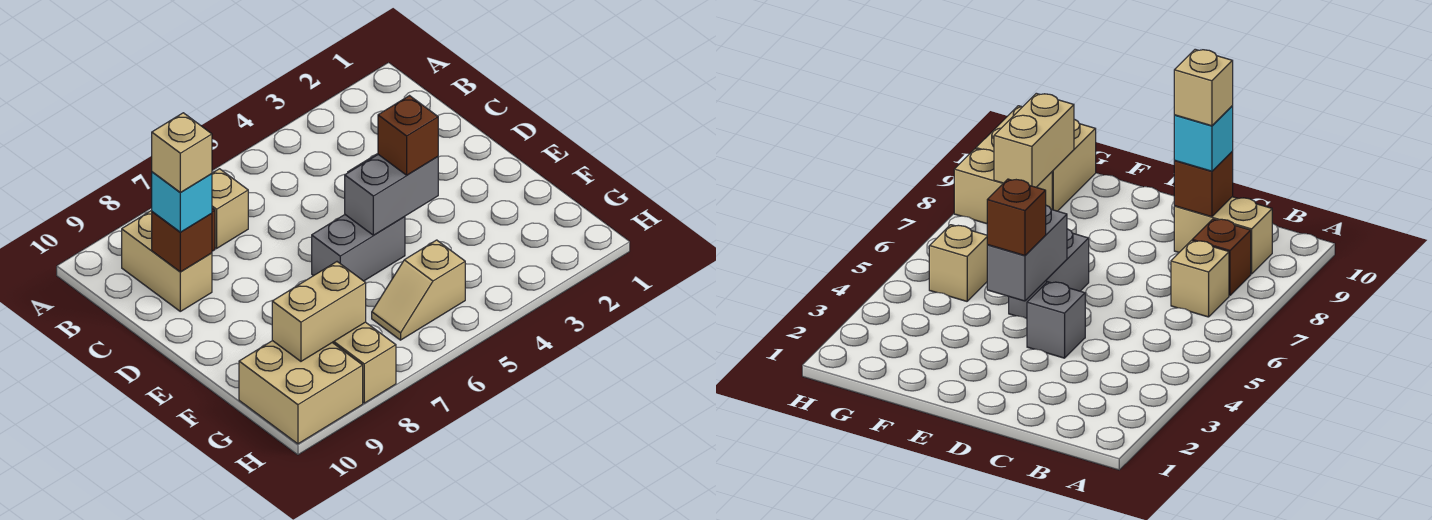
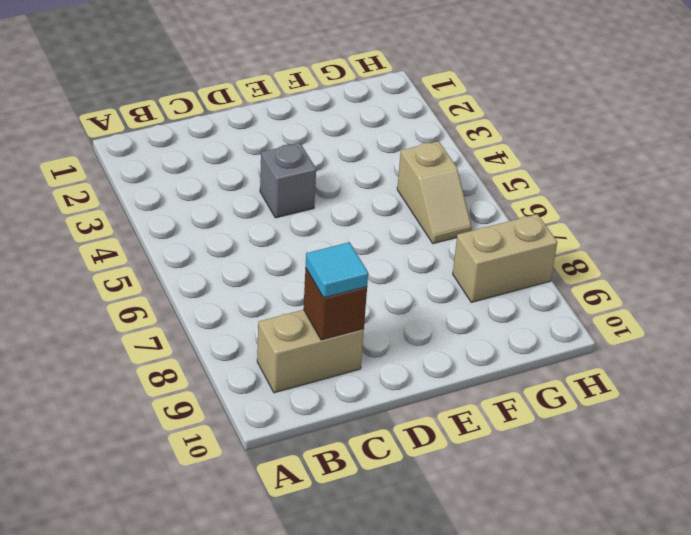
cyan 1x1 tile [306,242,368,298] -> cyan 1x1 brick [152,172,212,232]
none -> tan 1x1 brick [212,169,248,248]
none -> brown 1x1 brick [1192,219,1251,295]
none -> grey 1x2 brick [312,215,405,281]

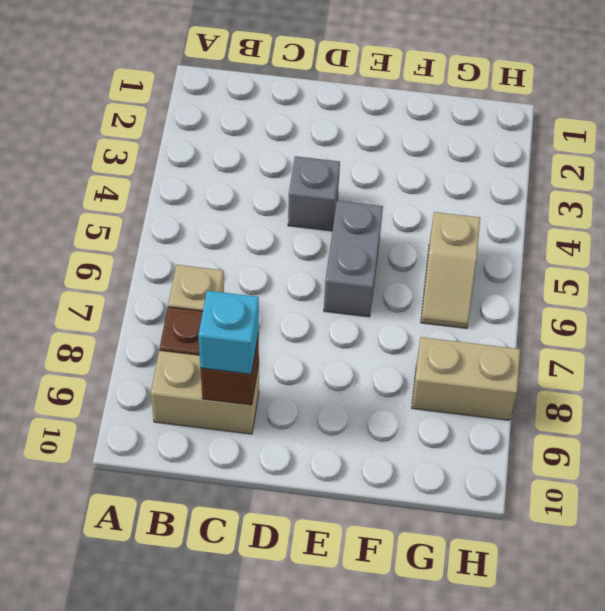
none -> tan 2x2 brick [239,341,363,444]
none -> grey 1x2 brick [345,155,438,235]
none -> tan 1x2 brick [272,262,366,361]

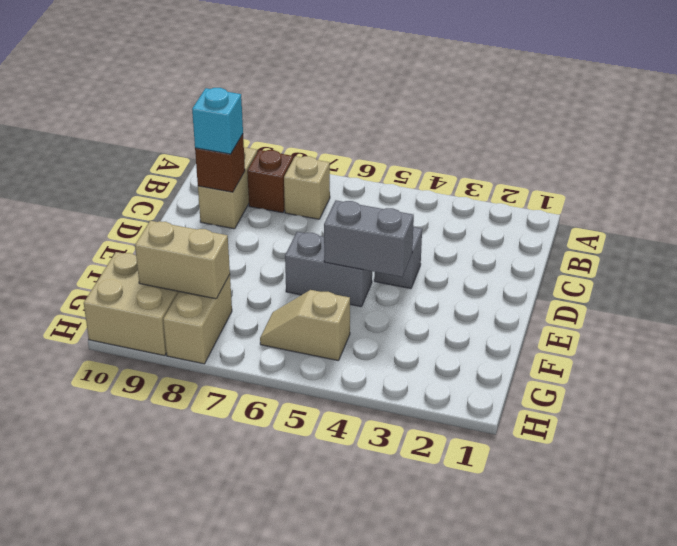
none -> brown 1x1 brick [378,96,438,175]
none -> tan 1x1 brick [152,113,212,193]

